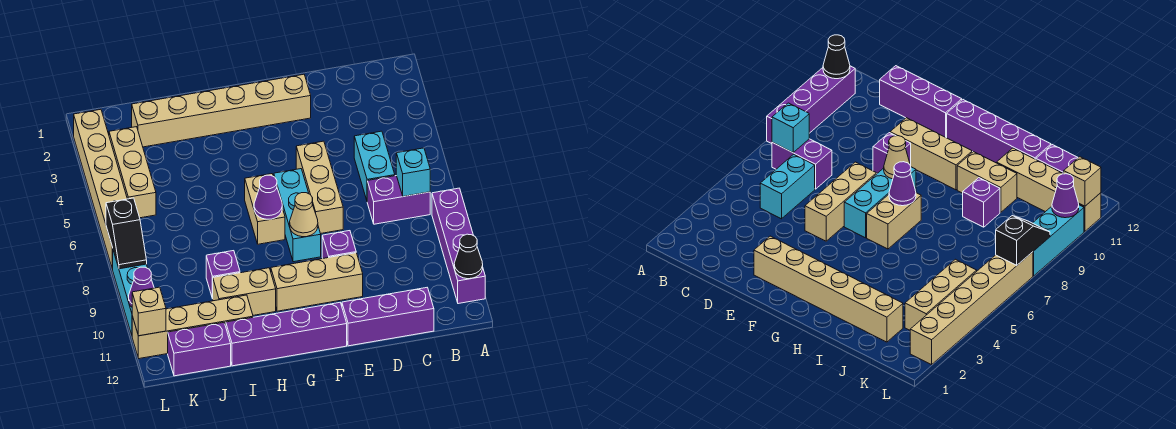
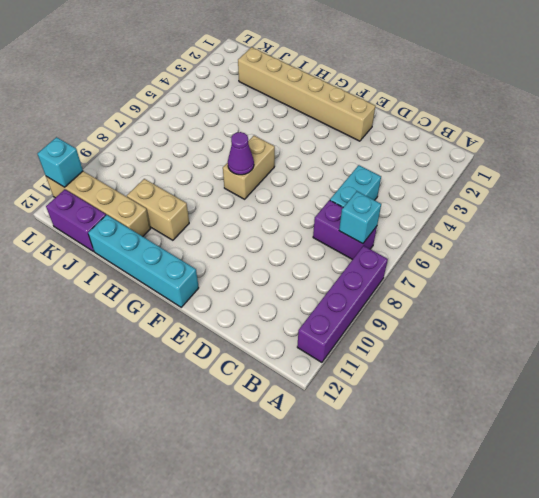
cyan 1x4 brick [88,215,199,307] -> purple 1x4 brick [226,303,347,366]
cyan 1x1 brick [37,137,83,187] -> tan 1x1 brick [132,287,166,336]
none -> purple 1x3 brick [342,288,434,346]
none -> tan 1x3 brick [296,141,343,234]
none -> purple 1x1 brick [322,231,356,258]

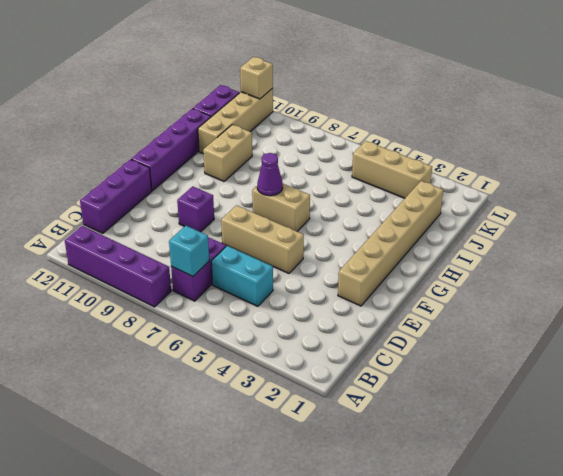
none -> tan 1x3 brick [271,253,363,311]
none -> cyan 1x3 brick [274,169,321,262]
none -> purple 1x1 brick [206,251,240,299]

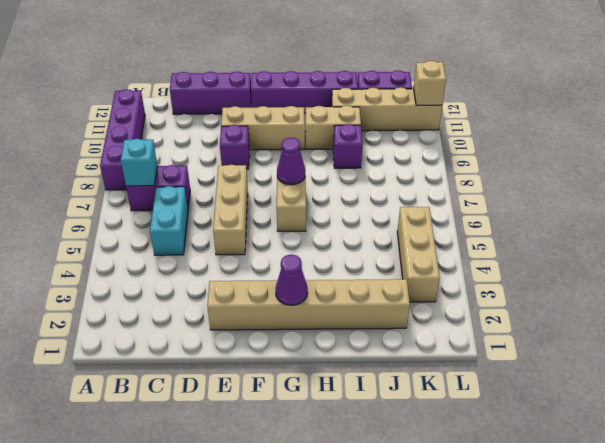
purple 1x1 cone [276,254,308,305] -> purple 1x1 cone moved to [129,267,154,307]
none -> cyan 1x3 brick [274,169,321,262]
none -> tan 1x6 brick [74,109,127,269]
none -> cyan 1x3 brick [113,251,147,335]

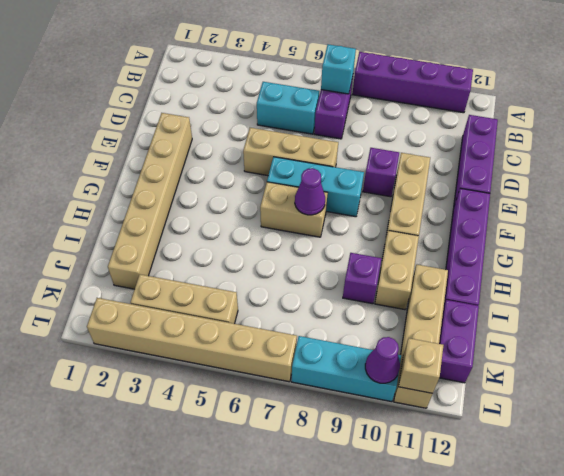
none -> black 1x1 cone [454,234,483,279]
none -> tan 1x1 cone [290,193,318,237]
none -> black 1x2 slope [106,198,147,269]

